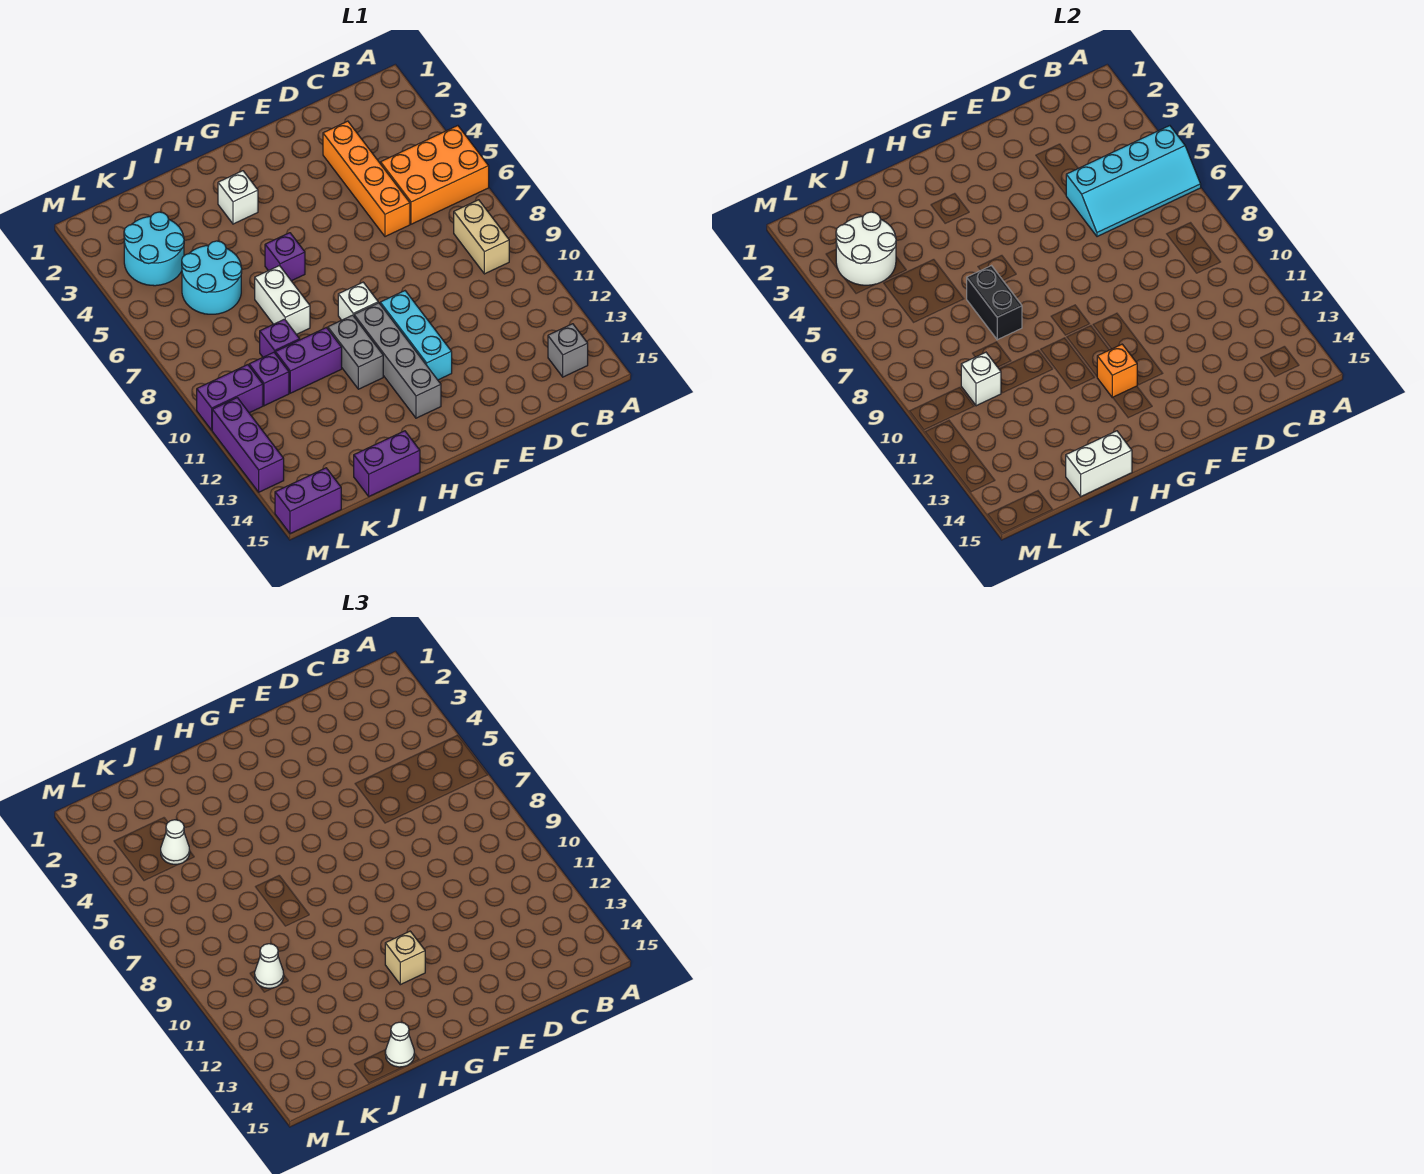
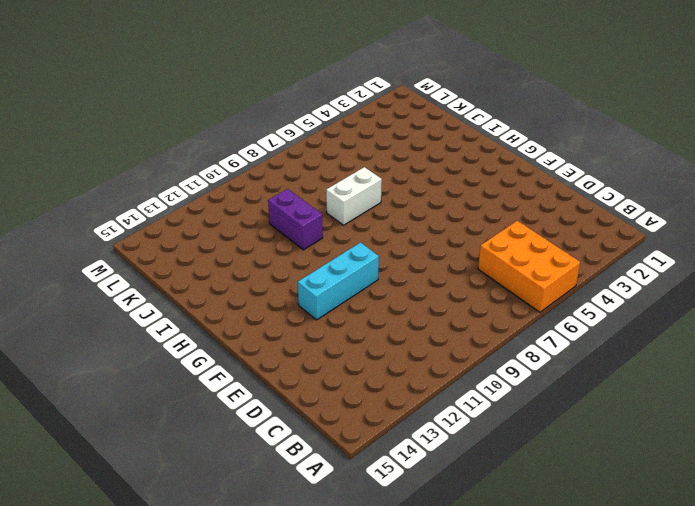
none -> tan 1x2 brick [454,200,509,274]
none -> grey 1x1 brick [548,324,588,377]
none -> orange 1x4 brick [323,121,410,237]
none -> white 1x1 brick [338,282,378,320]

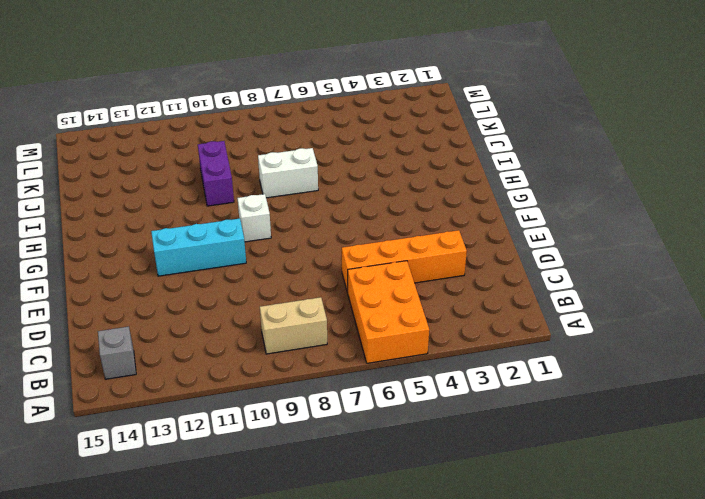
none -> grey 1x4 brick [354,303,441,418]
none -> white 1x1 brick [218,171,258,224]
none -> purple 1x1 brick [265,233,305,281]
none -> grey 1x2 brick [328,315,383,389]

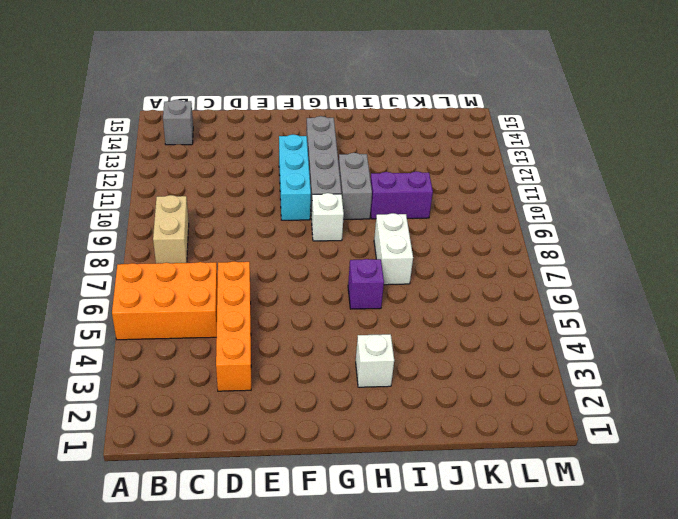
none -> purple 1x2 brick [354,431,420,496]
none -> cyan 2x2 round brick [182,241,242,314]
none -> purple 1x1 brick [260,319,300,357]
none -> cyan 2x2 round brick [124,212,184,286]

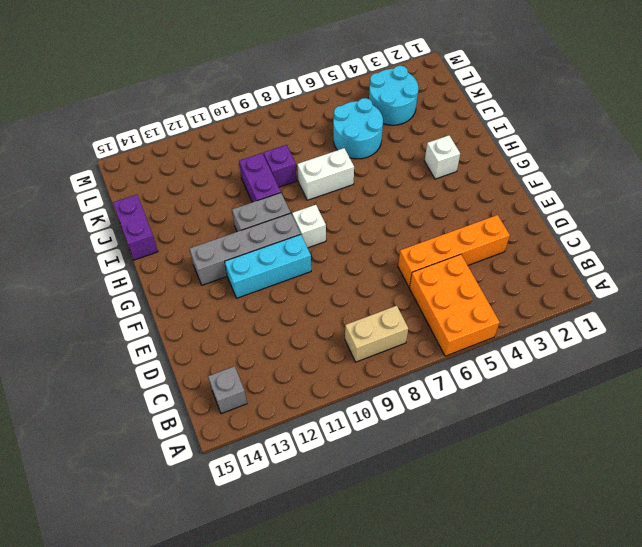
none -> purple 1x1 brick [265,233,305,281]
none -> purple 1x1 brick [249,352,289,406]
none -> purple 1x2 brick [197,365,263,430]
none -> purple 1x2 brick [275,468,341,534]

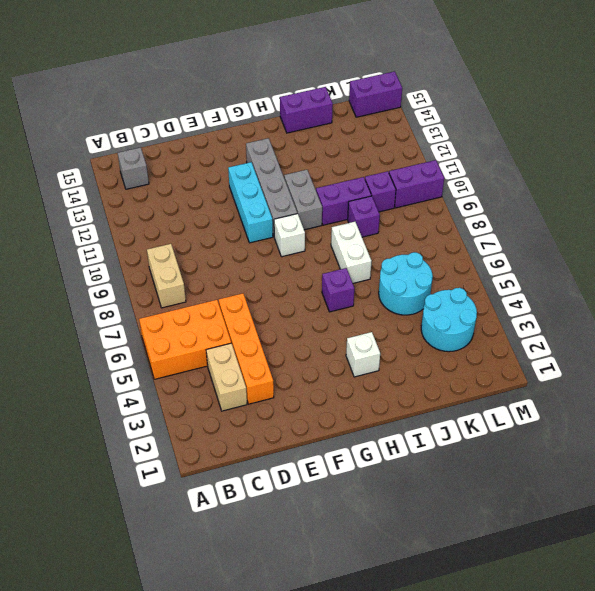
tan 1x2 brick [206,343,247,411] -> none
none -> purple 1x3 brick [212,398,284,492]
none -> cyan 2x4 slope [1066,126,1201,237]
none -> orange 1x1 brick [1097,344,1137,398]
none -> black 1x2 brick [967,266,1022,340]

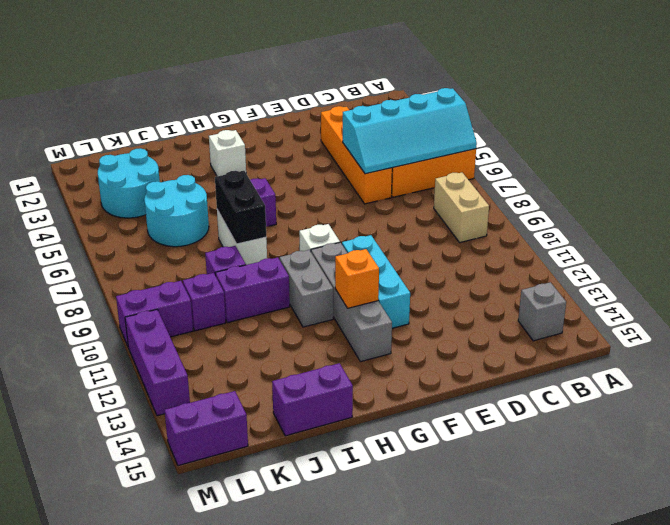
none -> white 1x2 brick [1066,431,1132,496]
none -> white 2x2 round brick [836,212,896,285]
none -> white 1x1 brick [961,352,1001,406]
none -> tan 1x1 brick [385,931,425,985]

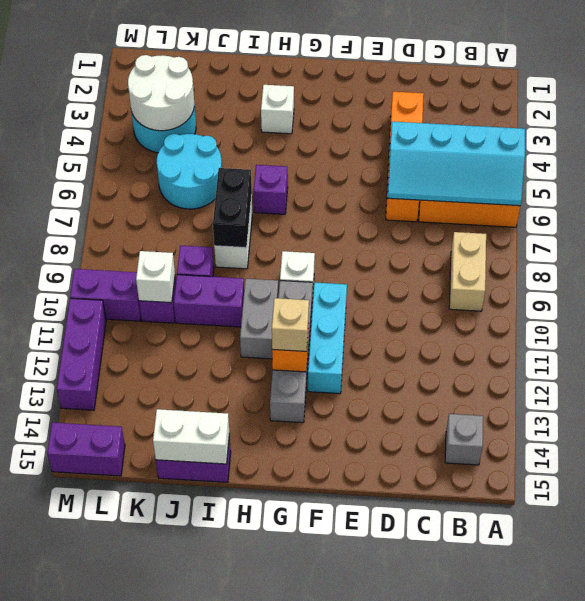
none -> white 1x1 cone [385,1022,414,1067]
none -> white 1x1 cone [161,820,190,864]
none -> white 1x1 cone [255,944,284,988]

